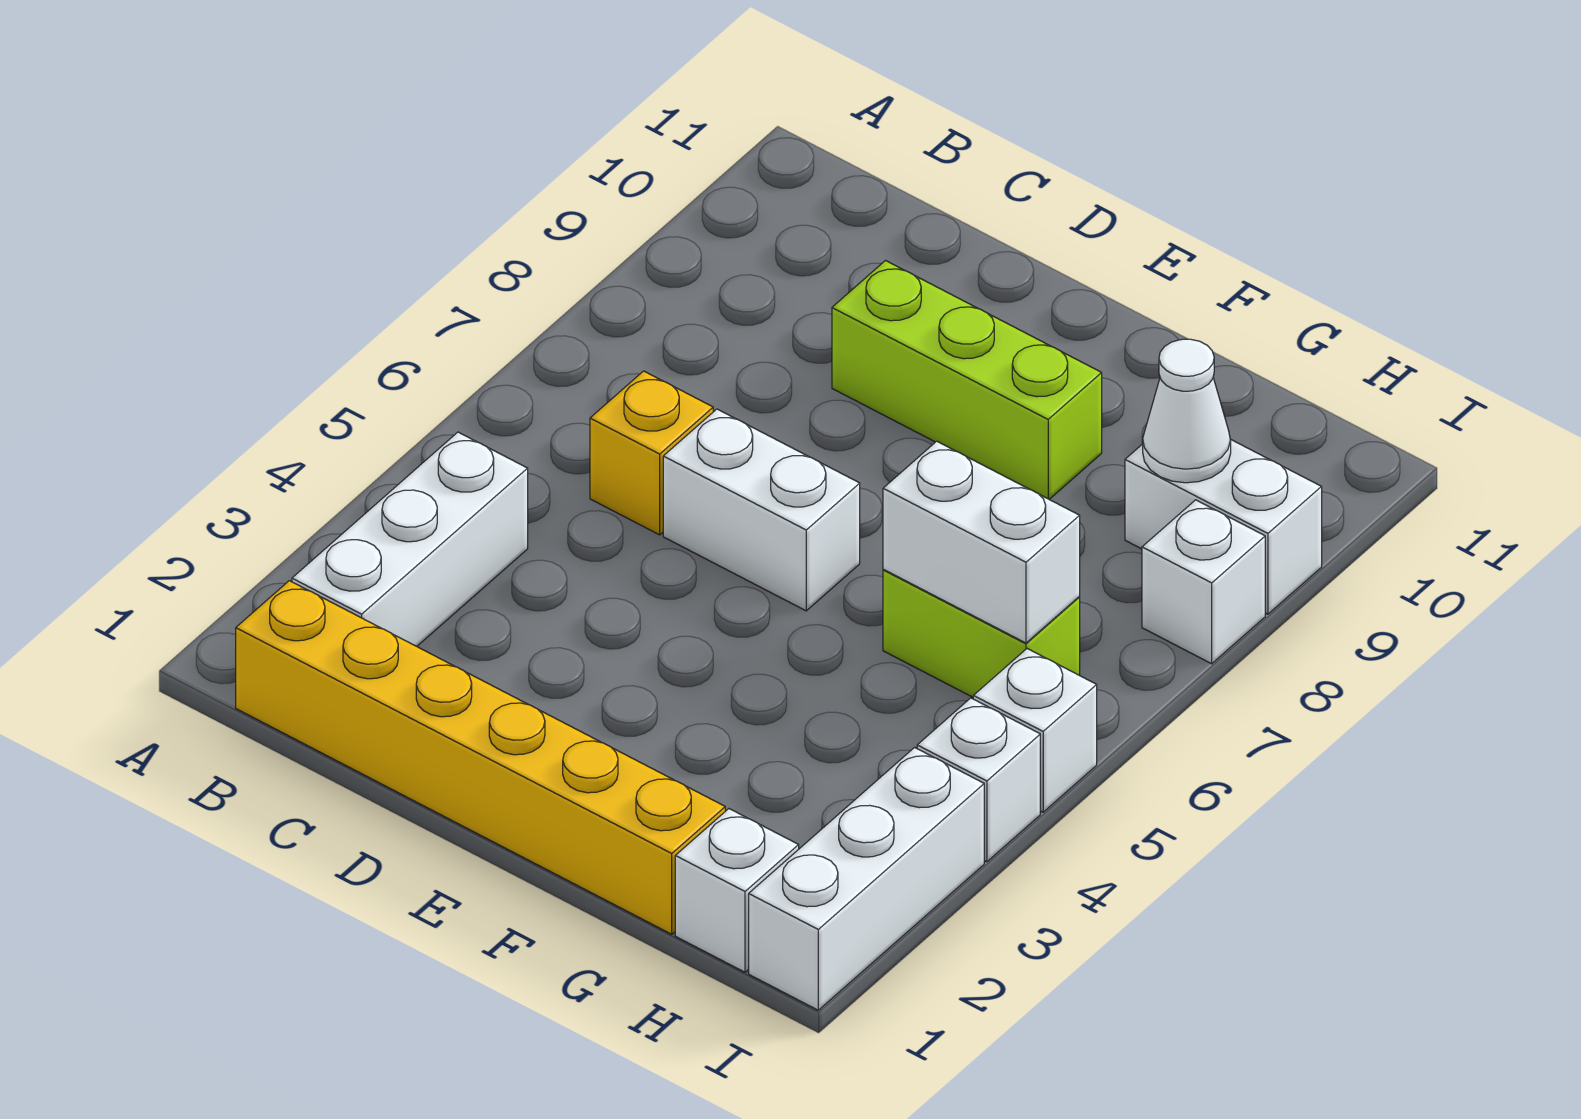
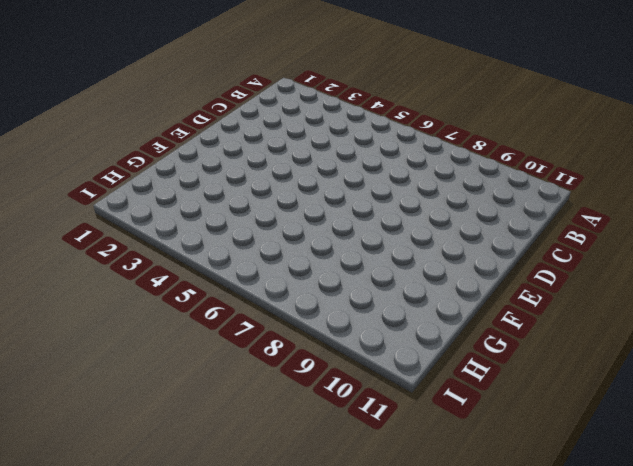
none -> yellow 1x6 brick [236,581,725,934]
none -> white 1x3 brick [292,432,528,646]
none -> yellow 1x1 brick [590,371,713,535]

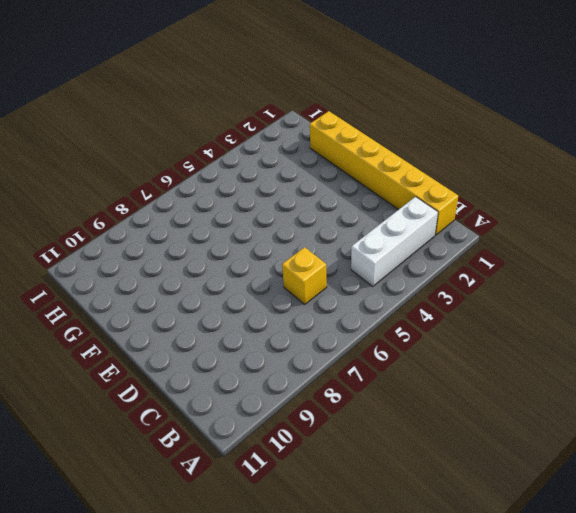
none -> white 1x2 brick [663,409,860,611]
none -> lime 1x3 brick [832,261,1102,499]
none -> lime 1x2 brick [883,570,1080,697]

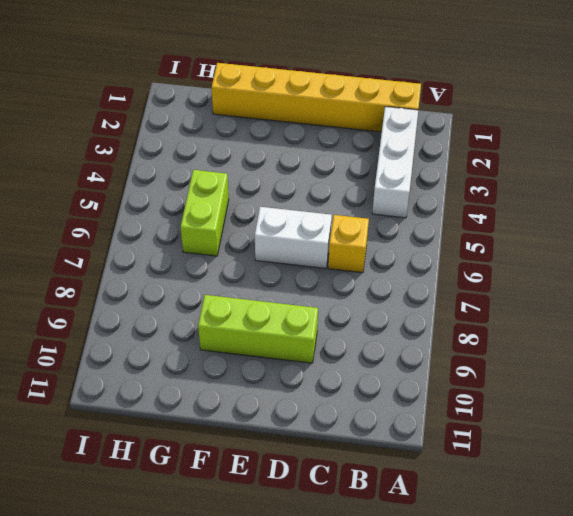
lime 1x2 brick [181,170,229,256] -> lime 1x2 brick turned to [883,570,1080,697]
none -> white 1x1 brick [675,809,799,972]
none -> white 1x2 brick [1125,439,1322,614]
none -> white 1x3 brick [749,747,984,1010]

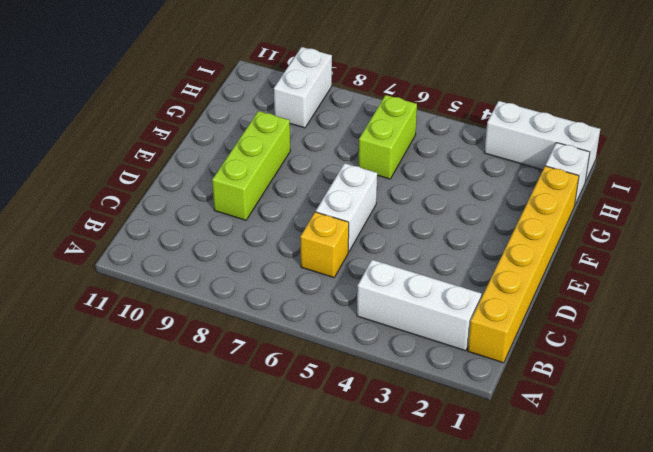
none -> white 1x1 brick [917,698,1040,862]
none -> white 1x1 brick [973,649,1097,812]
none -> white 1x1 brick [1142,500,1265,664]

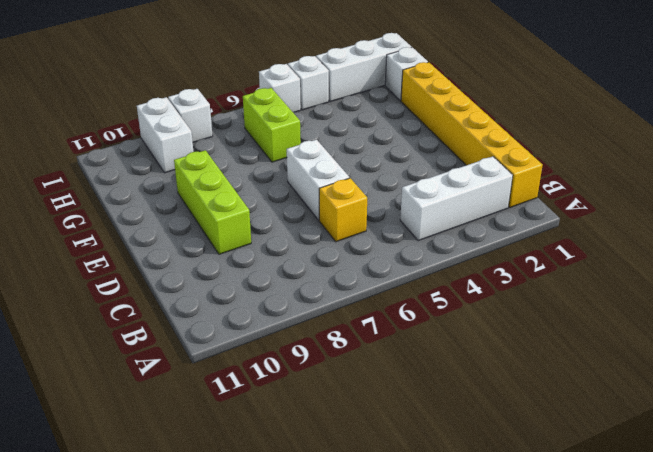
none -> white 1x2 brick [883,441,1080,643]
none -> white 1x1 cone [1143,339,1231,483]

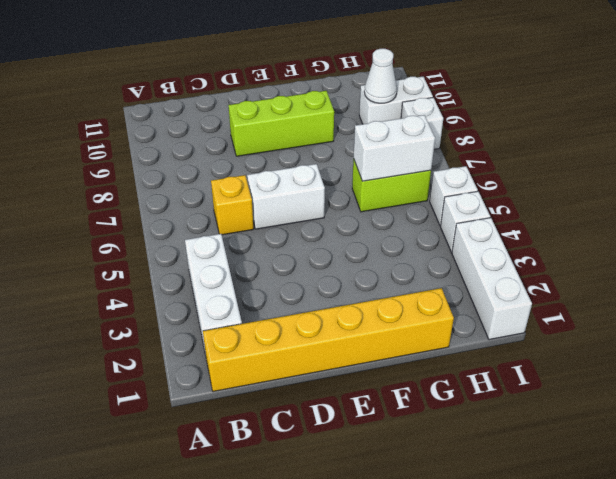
none -> white 1x1 brick [675,809,799,972]

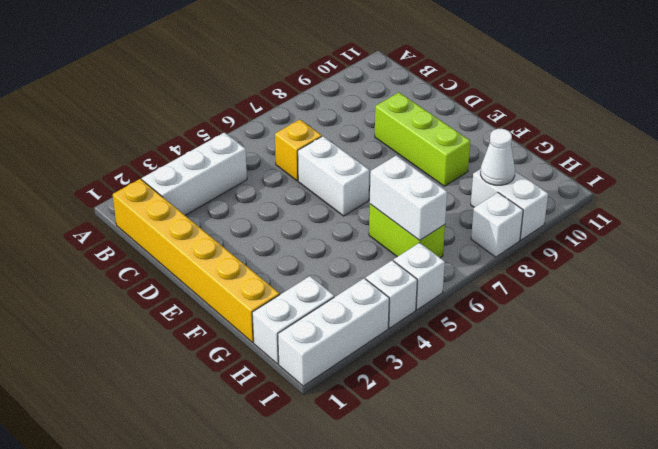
white 1x2 brick [252,276,334,364] -> white 1x1 brick [675,809,799,972]

